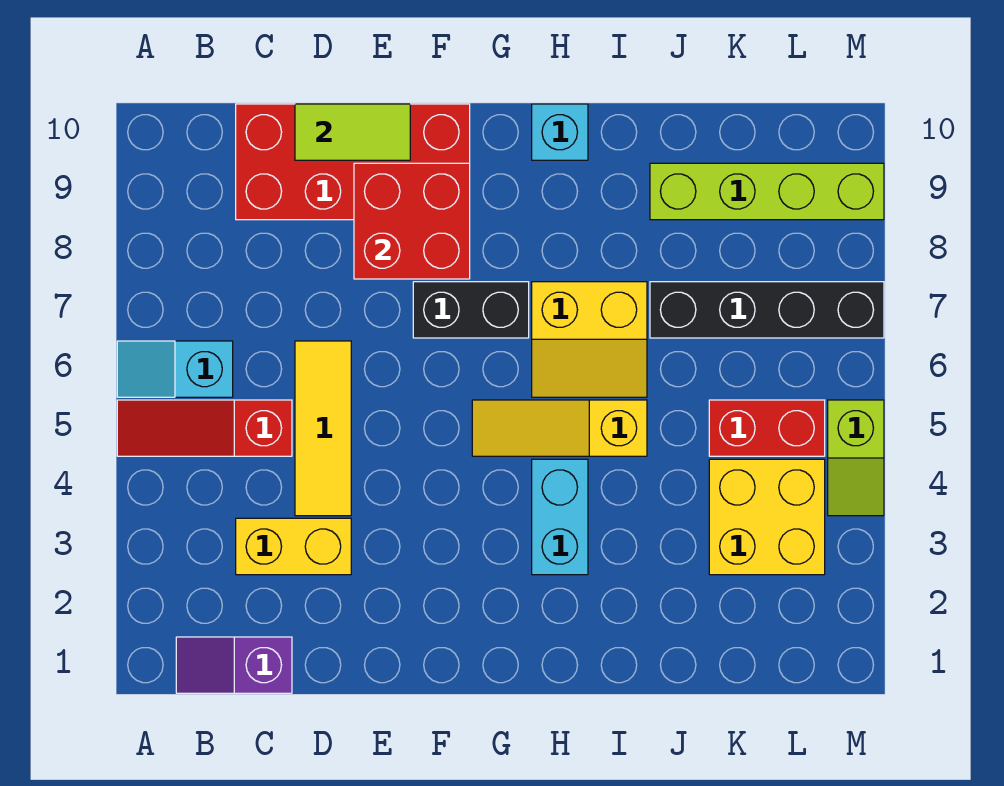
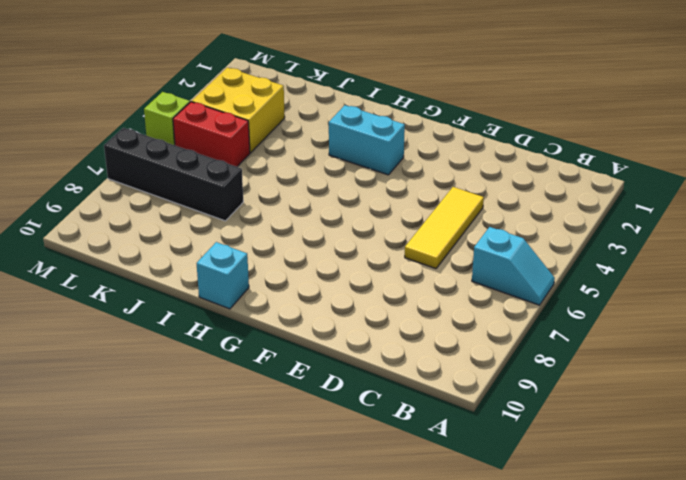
cyan 1x2 brick [329,105,405,175] -> cyan 1x2 brick turned to [532,459,588,575]
none -> red 1x3 slope [117,400,292,456]
none -> purple 1x2 slope [176,637,292,693]
none -> yellow 1x2 brick [236,518,351,575]

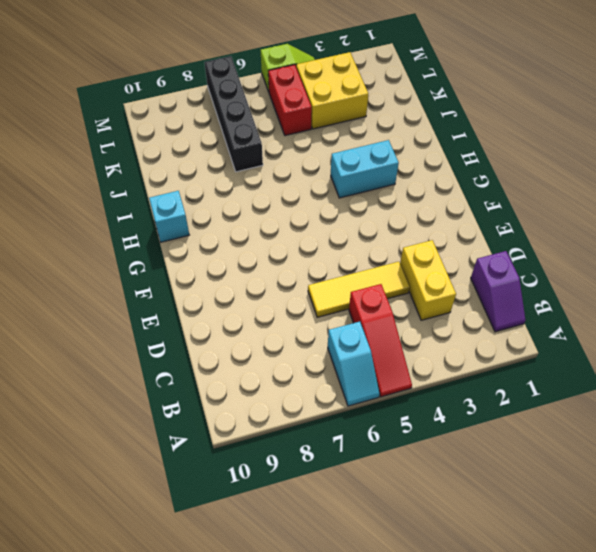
none -> red 2x4 brick [236,104,470,220]
none -> black 1x2 brick [413,282,529,338]
none -> yellow 1x3 slope [472,400,647,456]

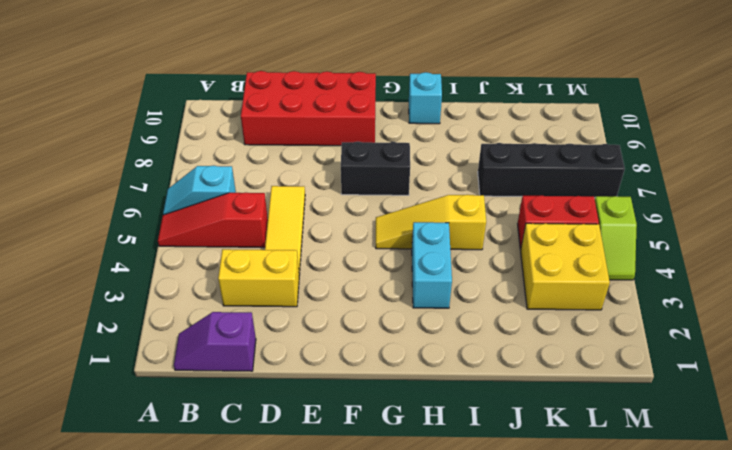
none -> yellow 2x2 slope [532,282,647,397]
none -> lime 1x4 brick [650,163,884,220]
none -> lime 1x2 tile [295,104,410,160]

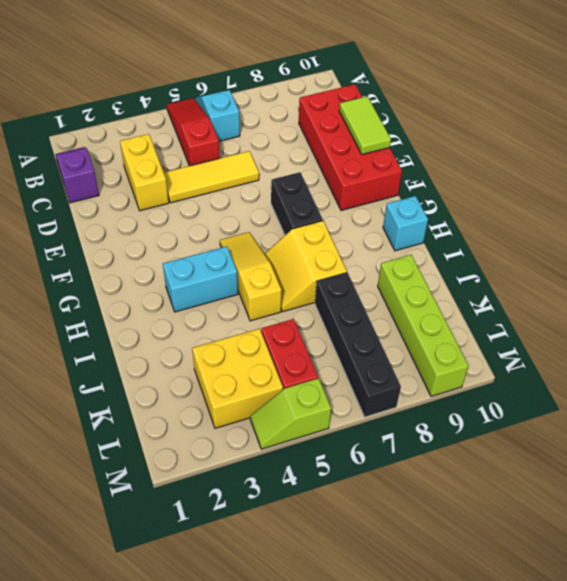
none -> red 2x2 brick [354,163,470,279]

